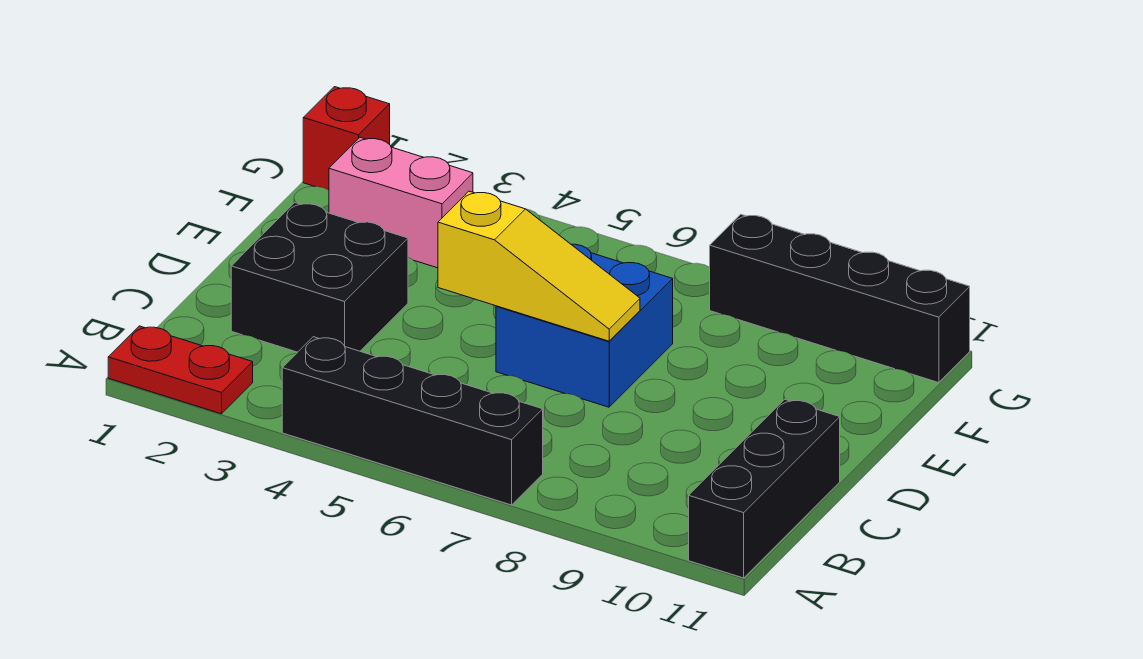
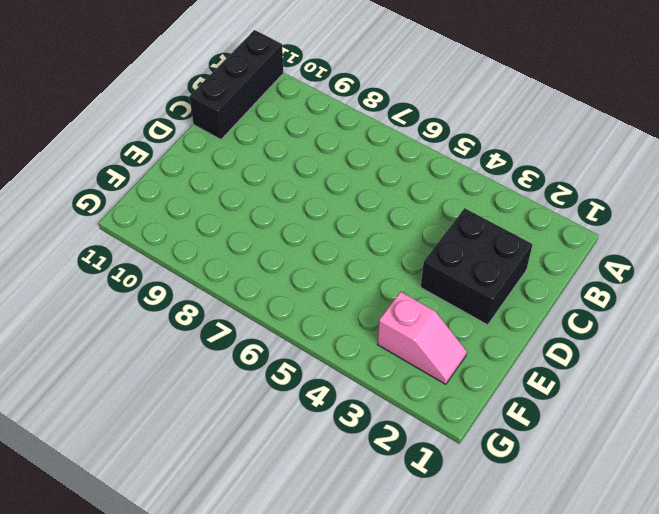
pink 1x2 slope [377,292,467,384] -> pink 1x2 brick [329,138,473,268]
none -> red 1x2 plate [108,326,253,414]
none -> black 1x4 brick [282,337,543,505]

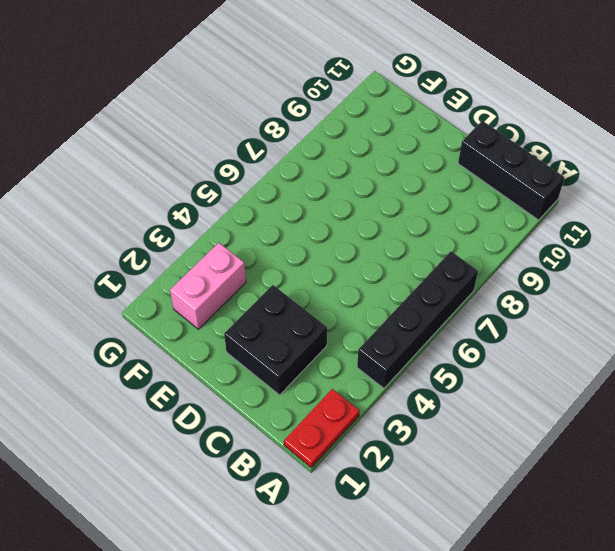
none -> blue 2x2 brick [496,244,673,407]
none -> red 1x1 brick [303,87,390,190]

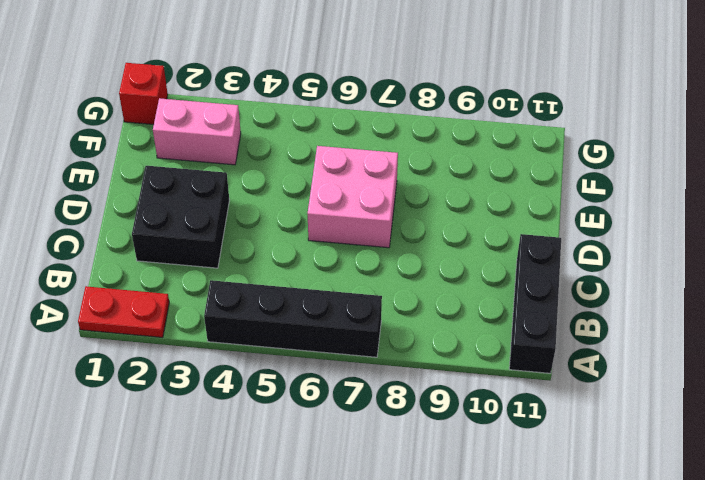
pink 2x2 brick [307,146,398,248] -> blue 2x2 brick [496,244,673,407]
none -> black 1x4 brick [710,214,970,383]
none -> yellow 1x3 slope [438,191,640,341]

